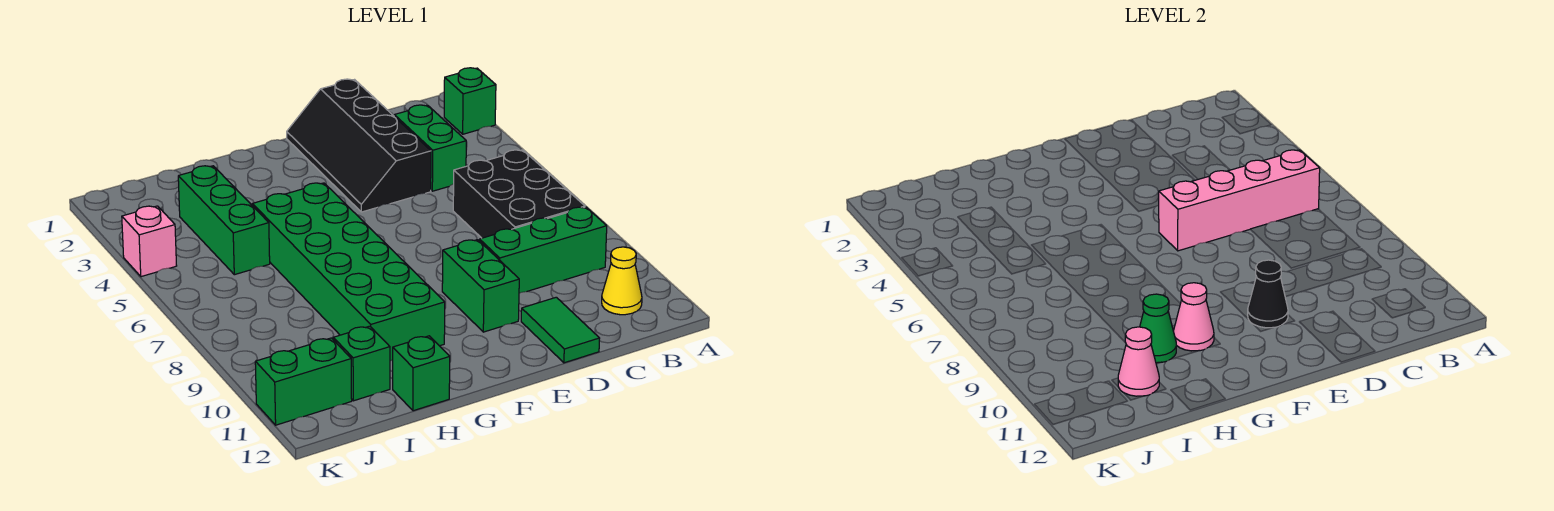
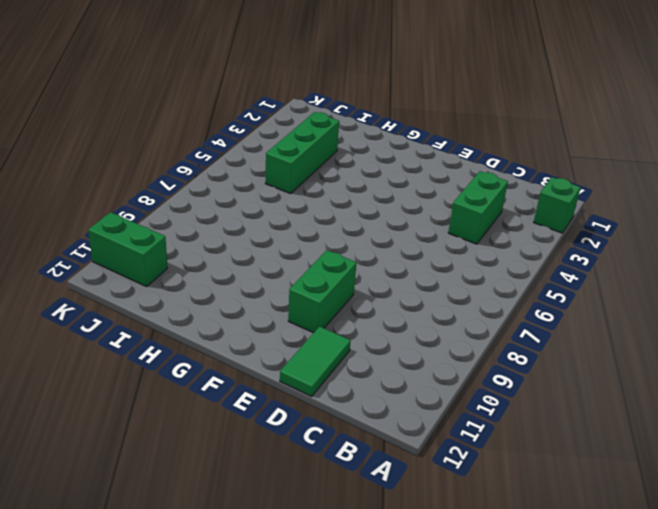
none -> black 2x3 brick [453,150,585,238]
none -> green 1x3 brick [479,207,607,293]
none -> yellow 1x1 cone [602,247,642,315]

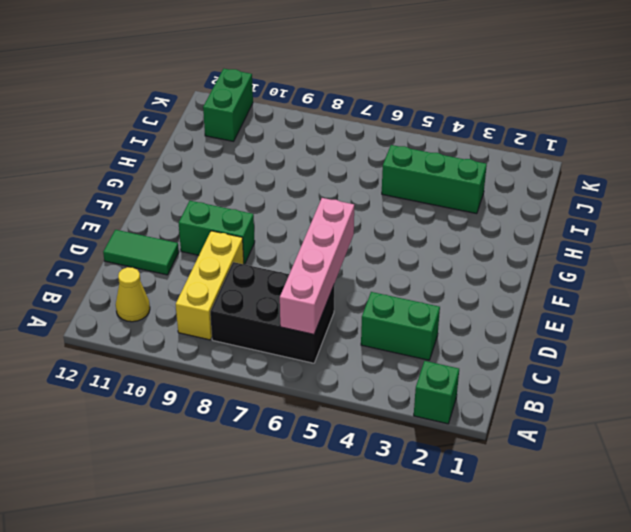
yellow 1x3 brick [176,231,244,340] -> green 1x3 brick [479,207,607,293]
none -> black 2x4 slope [287,79,431,212]
none -> green 2x6 brick [252,183,445,361]
none -> green 1x1 brick [393,336,450,411]

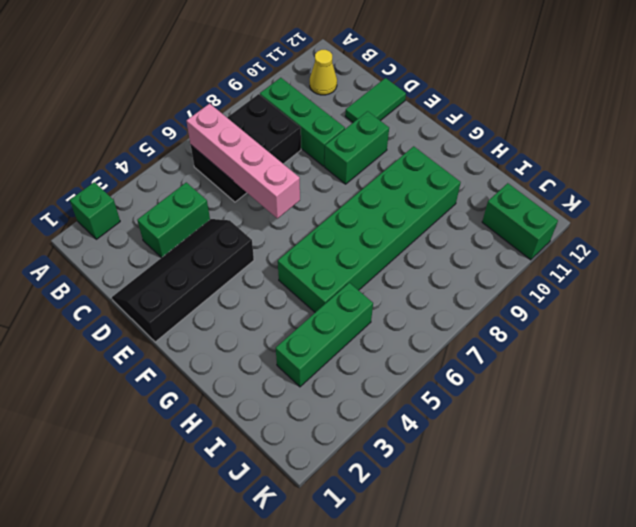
black 2x4 slope [112,219,254,342] -> black 2x4 slope turned to [287,79,431,212]
none -> green 1x1 brick [393,336,450,411]
none -> green 1x1 brick [333,326,390,401]
none -> pink 1x1 brick [122,206,177,277]

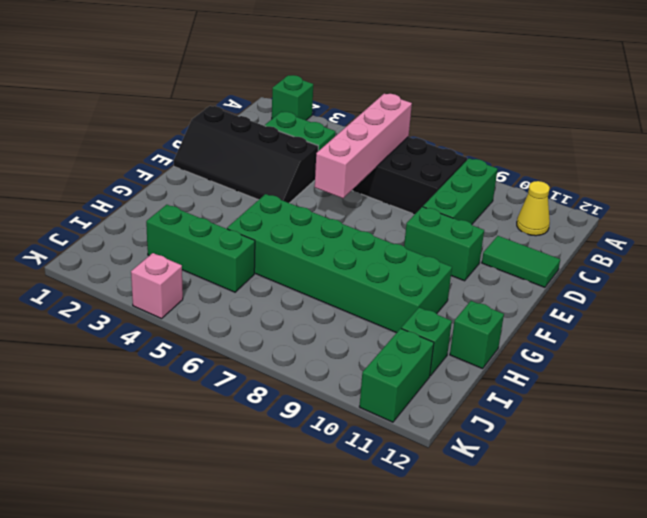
none -> black 1x1 cone [1248,260,1288,328]
none -> pink 1x1 cone [1173,283,1214,351]
none -> green 1x1 cone [1140,294,1176,363]

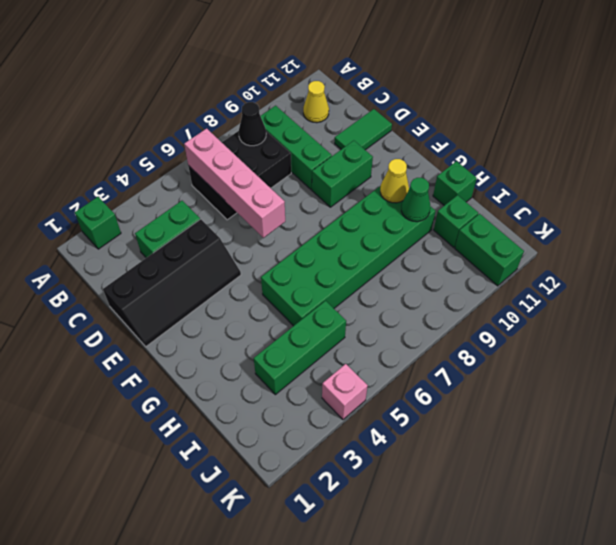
black 1x1 cone [239,102,266,146] -> black 1x1 cone moved to [1248,260,1288,328]
yellow 1x1 cone [380,159,409,203] -> pink 1x1 cone [1173,283,1214,351]
none -> pink 1x1 cone [1118,327,1159,396]

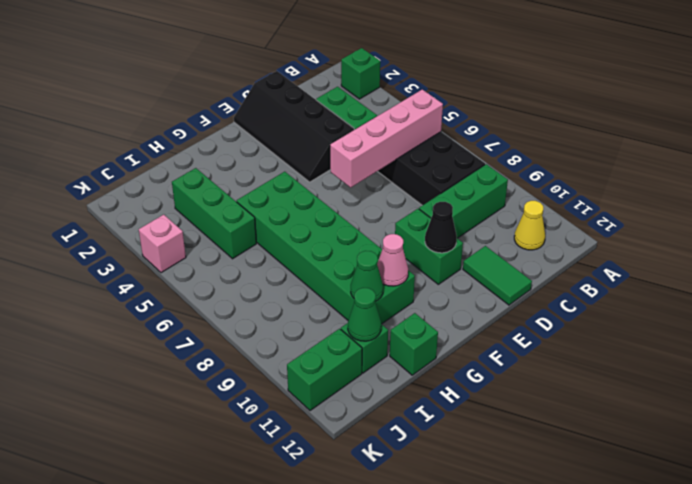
green 1x1 cone [348,288,381,341] -> pink 1x1 cone [1118,327,1159,396]

